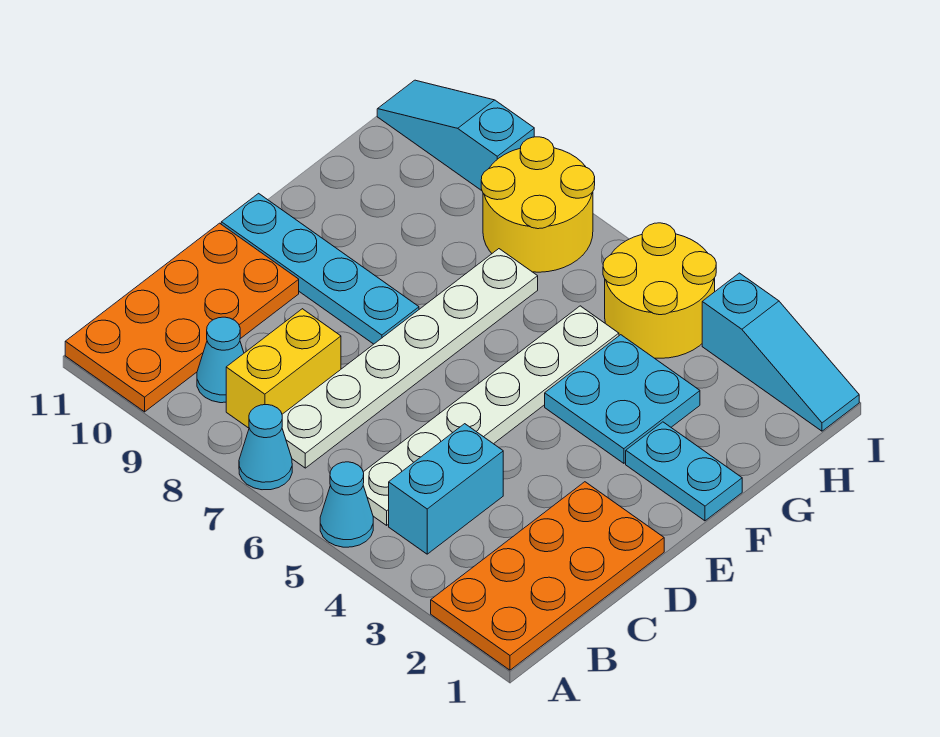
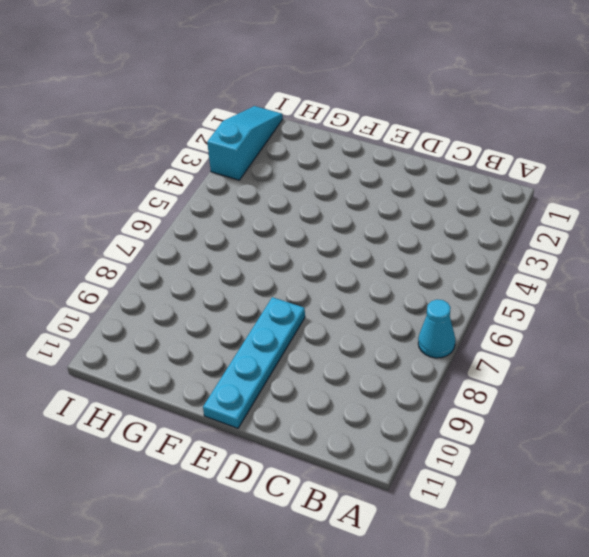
none -> orange 2x4 plate [431,482,664,670]
none -> cyan 1x1 cone [320,462,373,547]
none -> orange 2x4 plate [65,223,299,412]

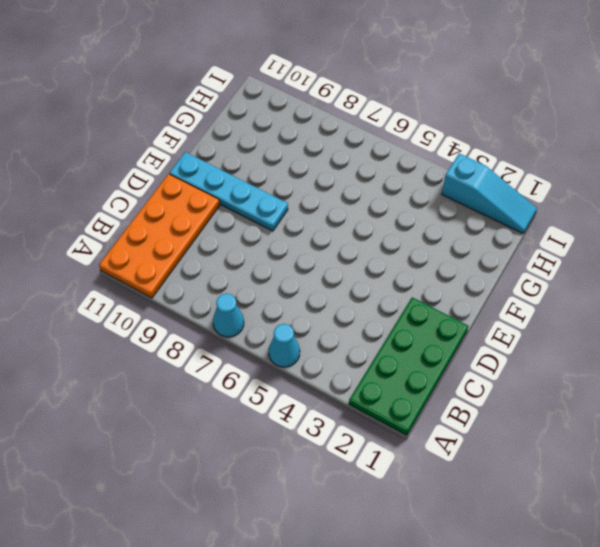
green 2x4 plate [349,297,468,435] -> orange 2x4 plate [431,482,664,670]
none -> cyan 1x2 brick [389,424,503,554]
none -> white 1x6 plate [363,306,619,525]
none -> white 1x6 plate [282,249,538,468]

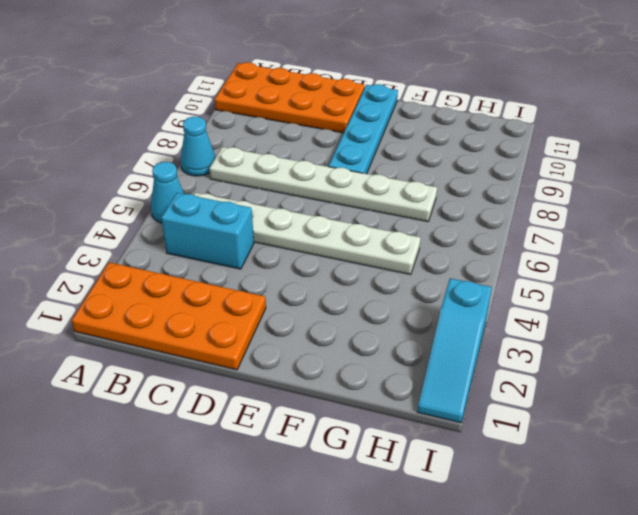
none -> yellow 1x2 brick [226,309,341,428]
none -> cyan 1x1 cone [197,317,244,403]
none -> cyan 1x2 plate [626,422,742,521]

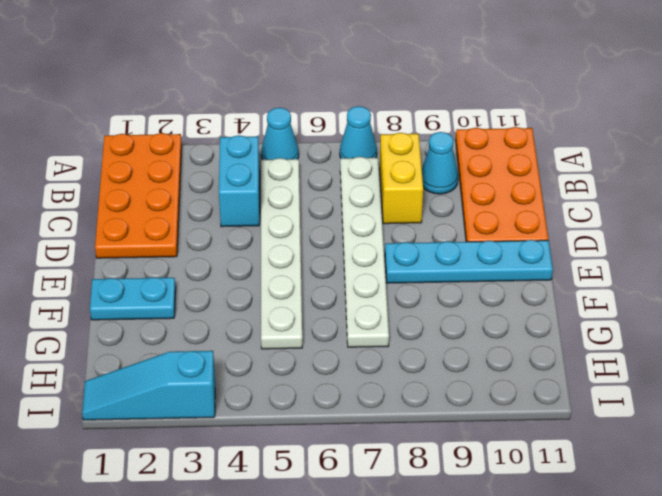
none -> cyan 2x2 plate [545,335,700,463]
none -> yellow 2x2 round brick [603,223,716,358]
none -> yellow 2x2 round brick [481,137,595,272]

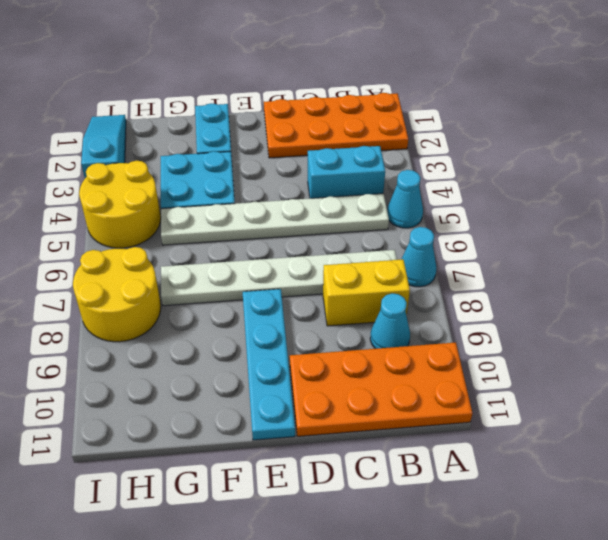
none -> cyan 1x3 slope [377,80,534,191]

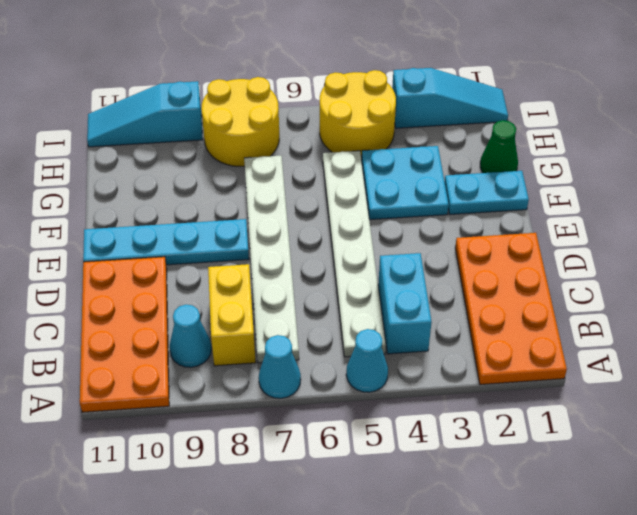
green 1x1 cone [480,120,518,173] -> none

